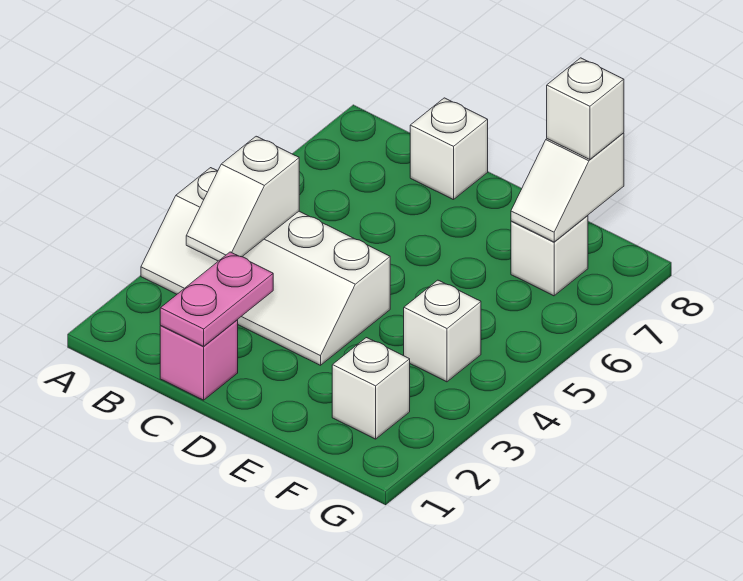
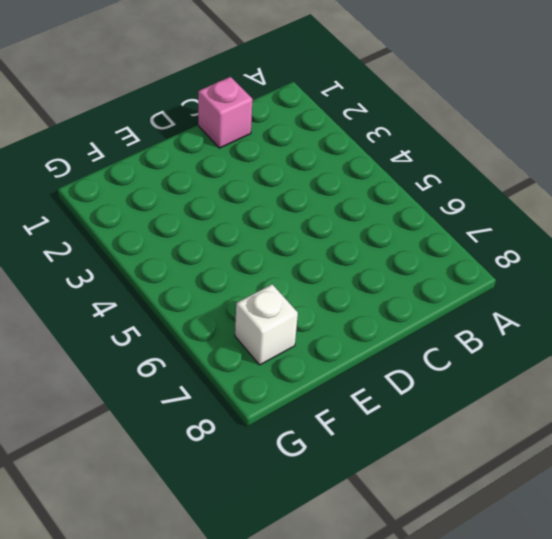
none -> white 2x4 slope [141,168,390,365]
none -> white 1x1 brick [410,98,488,200]

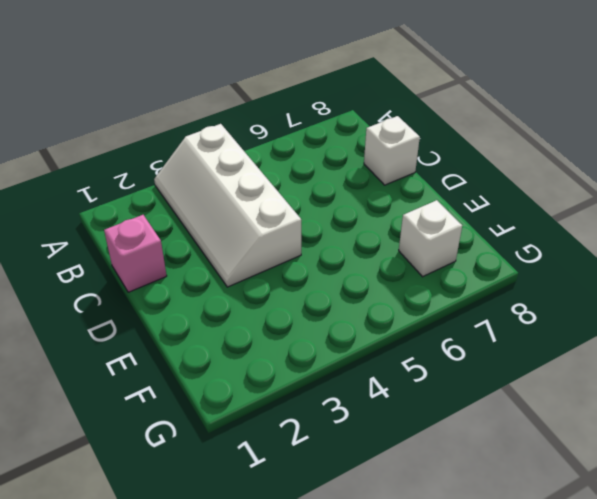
none -> white 1x1 brick [332,338,410,439]
none -> white 1x1 brick [404,280,481,382]

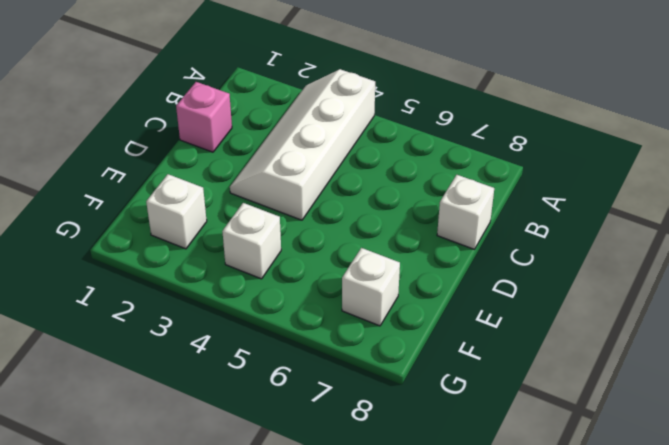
none -> white 1x2 slope [186,136,299,261]
none -> pink 1x2 plate [160,252,273,346]

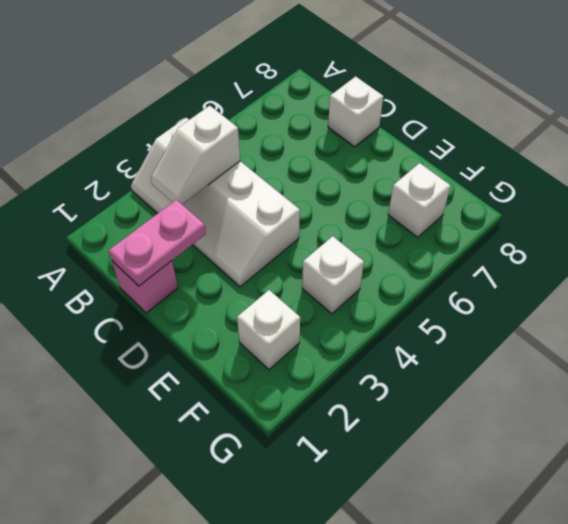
none -> white 1x2 slope [511,133,624,242]
none -> white 1x1 brick [547,58,624,160]

